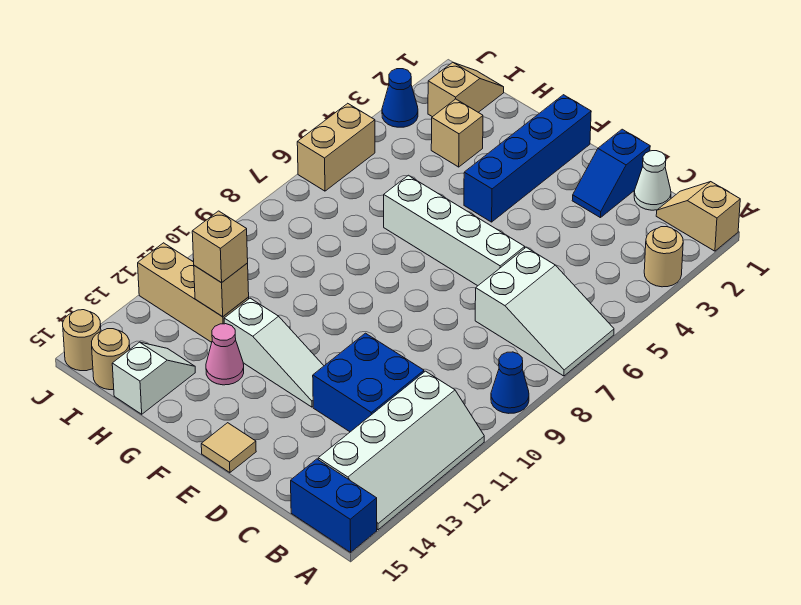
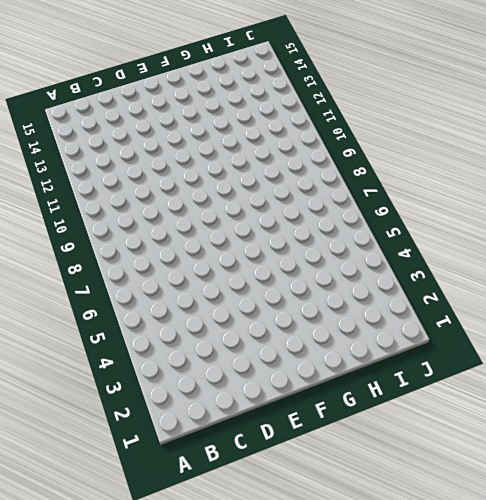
none -> tan 1x2 slope [656,182,740,251]
none -> tan 1x1 round brick [644,227,683,287]
none -> white 2x3 slope [475,247,614,376]

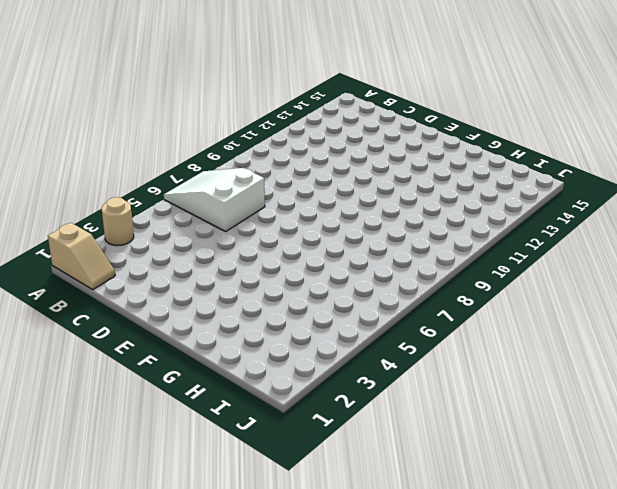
none -> blue 1x1 cone [491,352,529,413]
none -> white 2x4 slope [318,371,484,530]
none -> blue 1x2 brick [291,459,377,552]

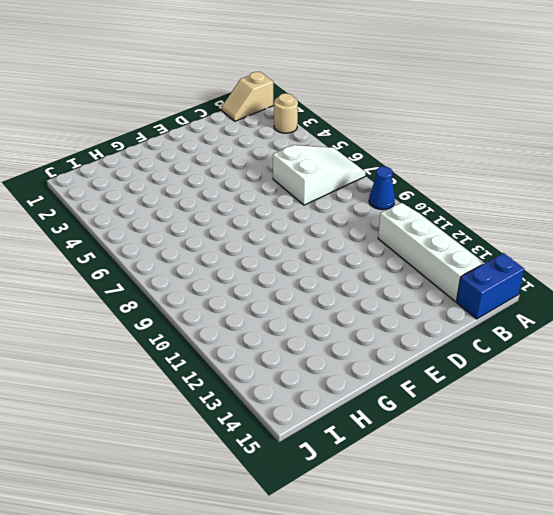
none -> white 1x1 cone [634,151,671,210]
none -> blue 2x2 brick [313,333,424,432]
none -> blue 1x2 slope [572,129,650,218]

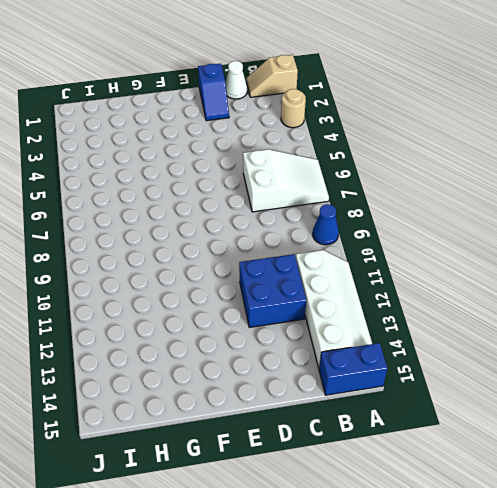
none -> white 1x4 brick [384,175,525,286]
none -> white 1x3 slope [224,298,324,407]
none -> tan 1x1 tile [201,423,256,473]

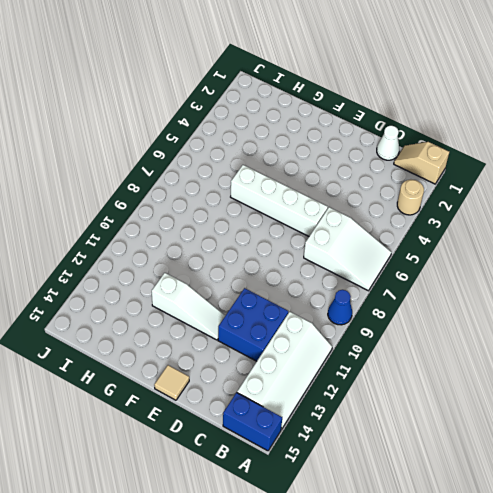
none -> blue 1x2 slope [572,129,650,218]
none -> blue 1x4 brick [464,95,591,222]
none -> pink 1x1 cone [206,324,244,385]

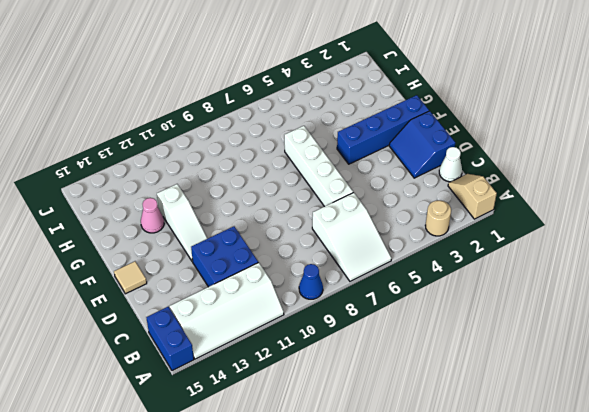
blue 2x2 slope [389,111,455,178] -> blue 1x2 slope [572,129,650,218]
none -> tan 1x1 brick [431,99,483,167]
none -> tan 1x3 brick [138,243,249,342]
none -> white 1x2 slope [112,342,195,414]

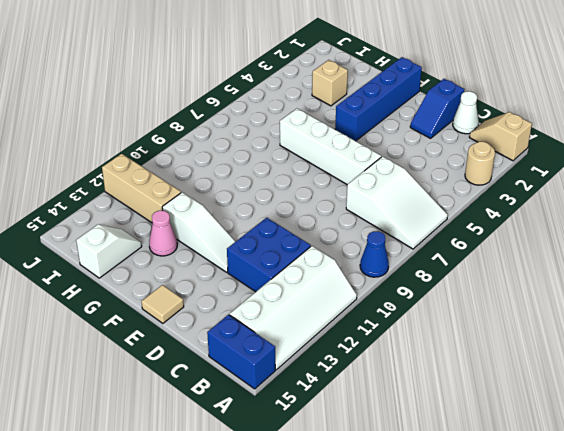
none -> tan 1x2 slope [428,62,504,117]
none -> tan 1x1 round brick [92,329,130,390]
none -> blue 1x1 cone [382,69,418,127]

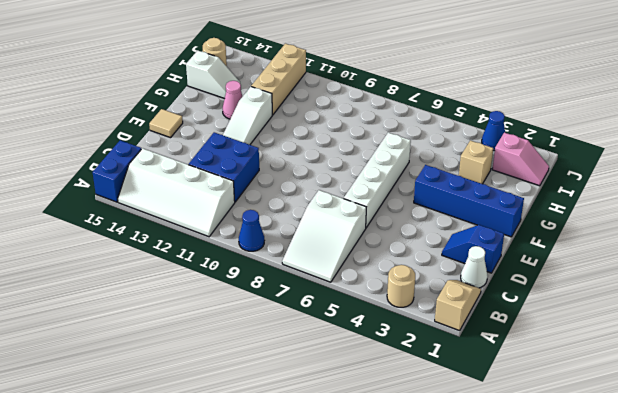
pink 1x2 slope [492,133,549,186] -> tan 1x2 slope [428,62,504,117]
none -> tan 1x2 brick [297,103,375,191]
none -> tan 1x1 round brick [63,310,101,371]
none -> tan 1x1 brick [194,263,249,317]

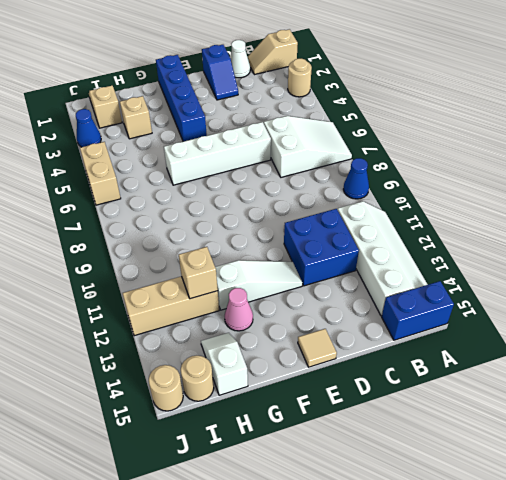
none -> tan 1x1 brick [192,211,248,283]

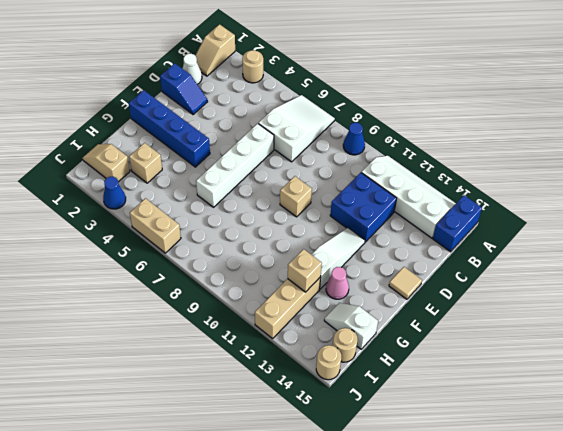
tan 1x1 brick [280,176,312,217] -> tan 1x1 brick moved to [192,211,248,283]

